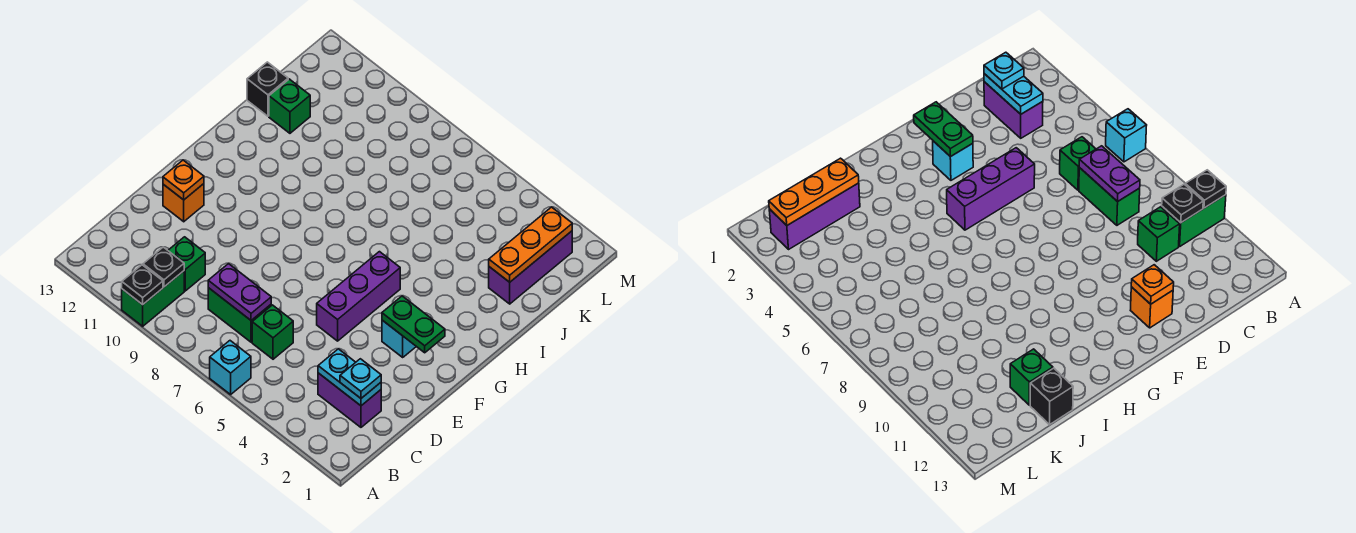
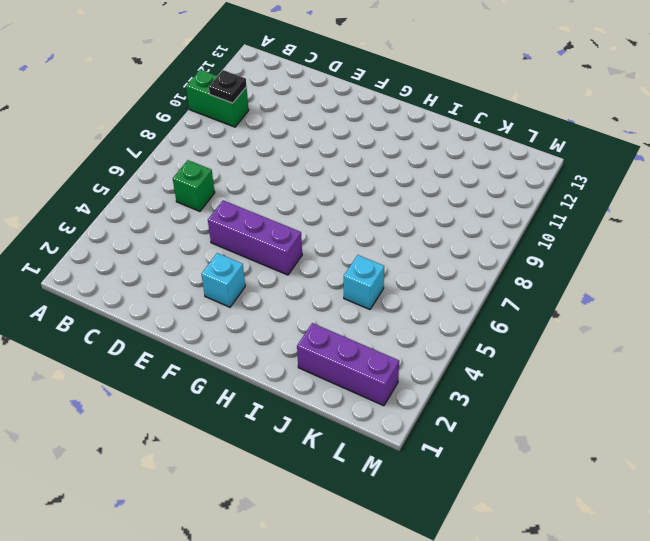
cyan 1x1 brick [344,255,384,309] -> cyan 1x1 brick moved to [210,341,251,394]
none -> purple 1x2 brick [318,373,381,427]
none -> green 1x2 brick [208,288,271,342]
none -> green 1x1 brick [168,237,205,291]

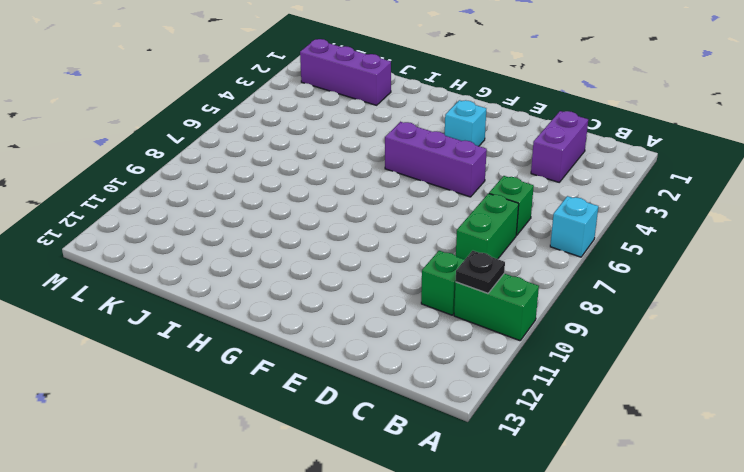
none -> orange 1x1 brick [163,184,204,222]
none -> green 1x1 brick [269,79,310,133]
none -> black 1x1 brick [247,62,288,116]

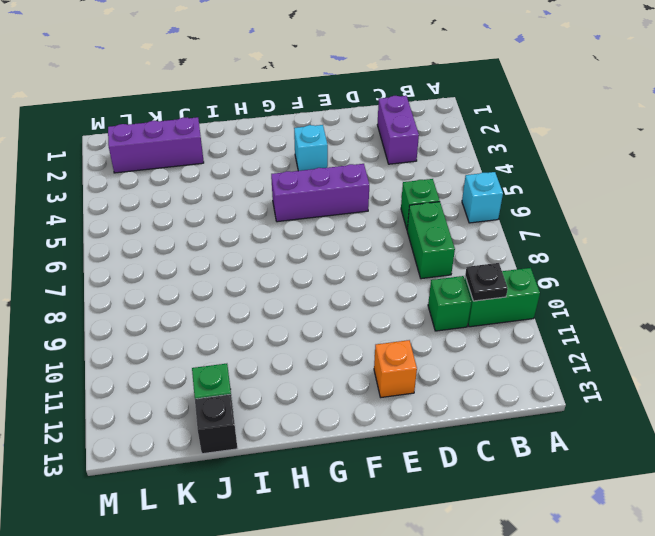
none -> black 1x1 plate [122,265,163,305]
none -> cyan 1x2 plate [318,349,381,406]
none -> purple 1x2 plate [208,263,271,320]

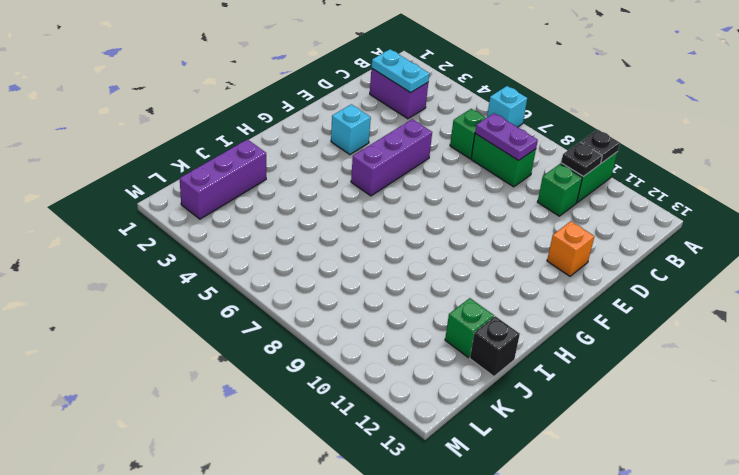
none -> orange 1x1 plate [163,160,204,200]
none -> green 1x2 plate [382,296,445,353]
none -> orange 1x3 plate [489,207,572,282]

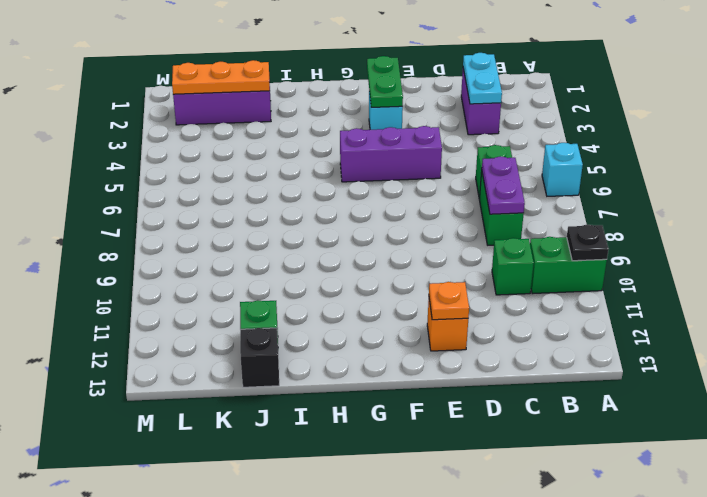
none -> black 1x1 plate [143,247,184,287]
none -> cyan 1x1 plate [340,359,381,398]

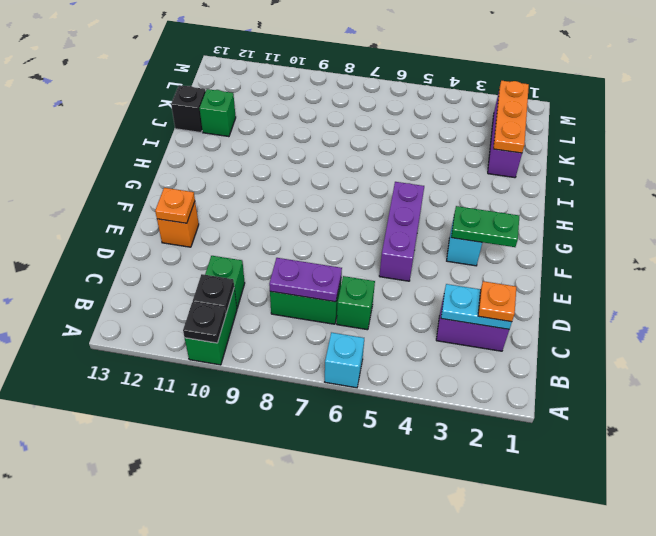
orange 1x1 plate [478,281,516,322] -> cyan 1x1 plate [340,359,381,398]

